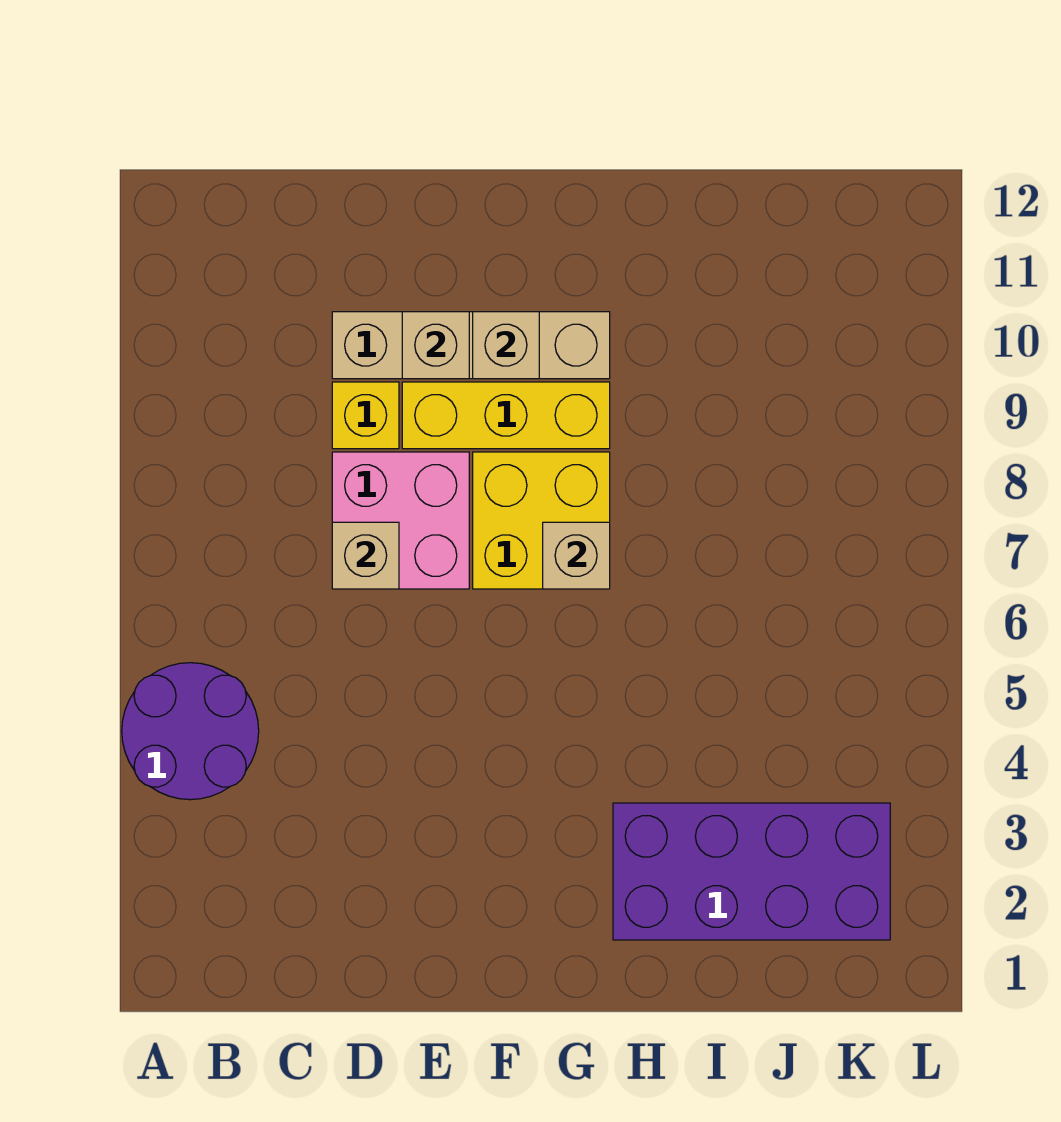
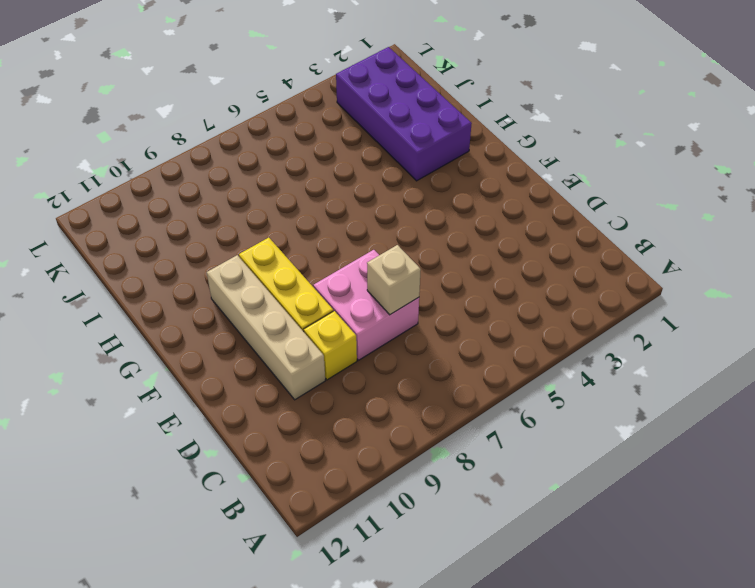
none -> purple 2x2 round brick [122,663,259,800]
none -> yellow 2x2 brick [473,452,610,589]

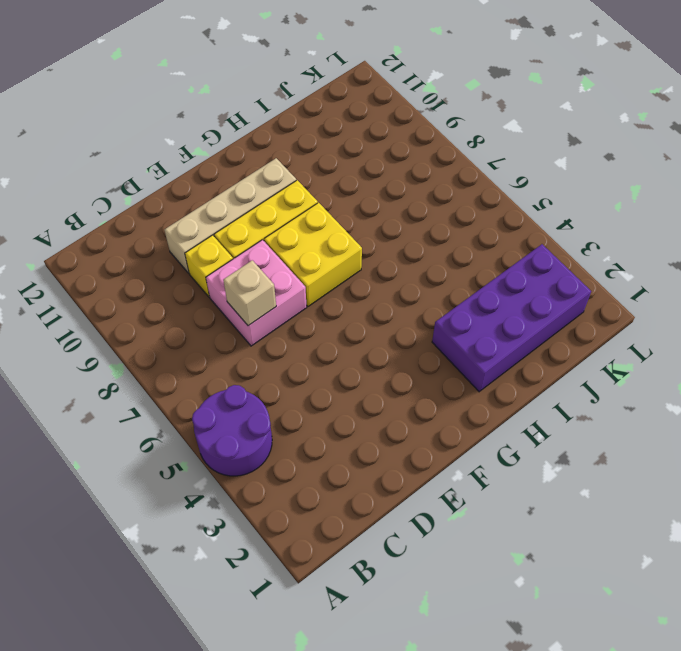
none -> tan 1x1 brick [402,312,469,379]
none -> tan 1x1 brick [473,312,539,379]

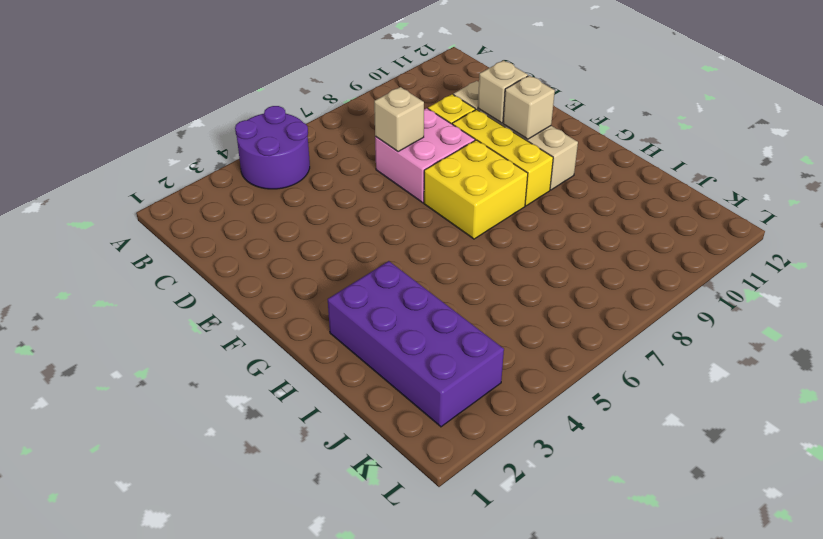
none -> tan 1x1 brick [543,522,610,589]

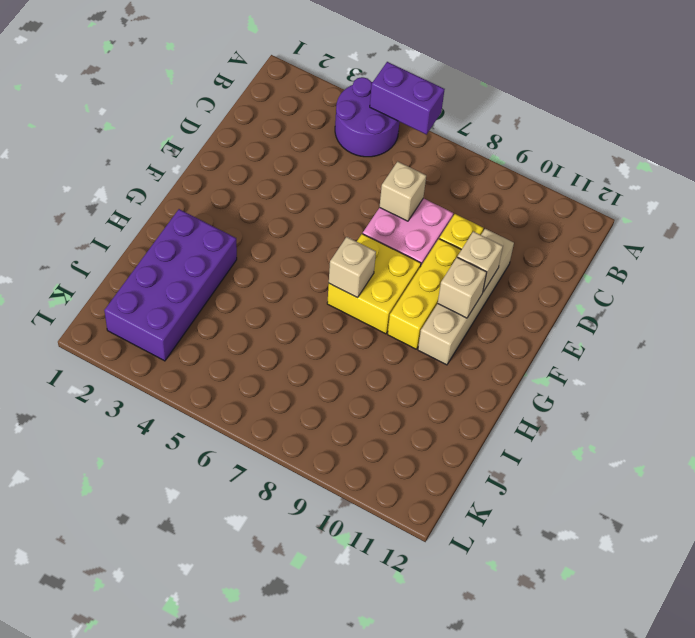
purple 1x2 brick [370,62,445,134] -> none

